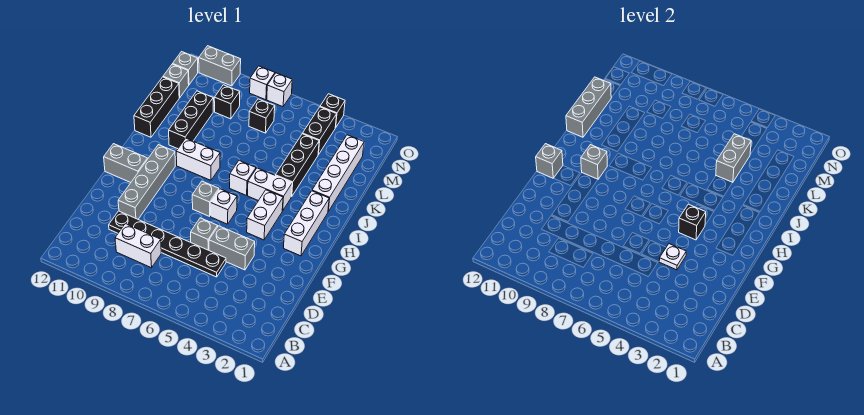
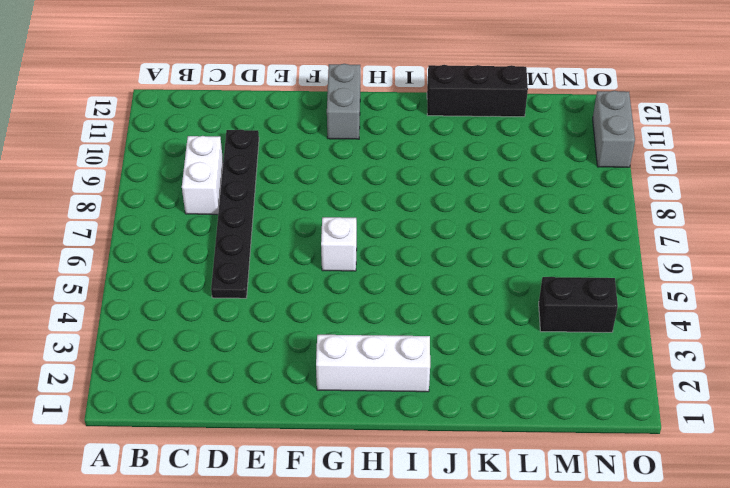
none -> grey 1x2 brick [209,226,255,270]
none -> grey 1x1 brick [191,218,218,250]
none -> grey 1x4 brick [118,145,175,219]
none -> white 1x2 brick [247,190,283,240]

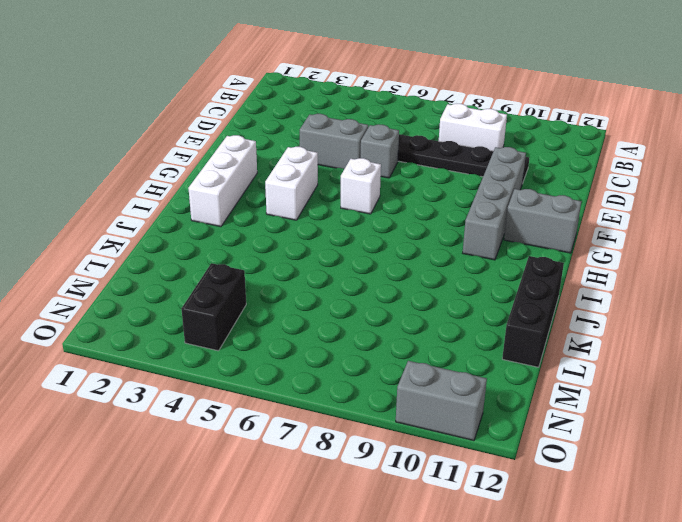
none -> grey 1x1 brick [192,181,219,216]
none -> white 1x2 brick [248,168,292,211]
none -> white 1x1 brick [230,161,256,195]
none -> white 1x2 brick [176,138,220,180]

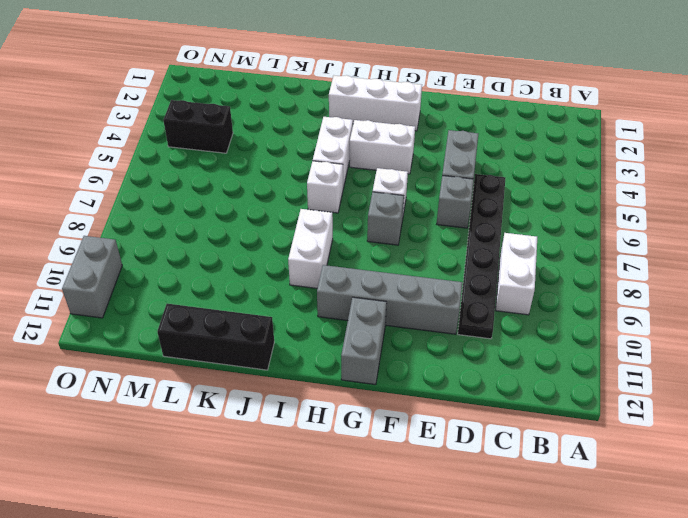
none -> white 1x4 brick [312,135,364,212]
none -> black 1x3 brick [275,134,319,196]
none -> black 1x3 brick [169,91,213,149]
none -> black 1x1 brick [249,99,275,133]

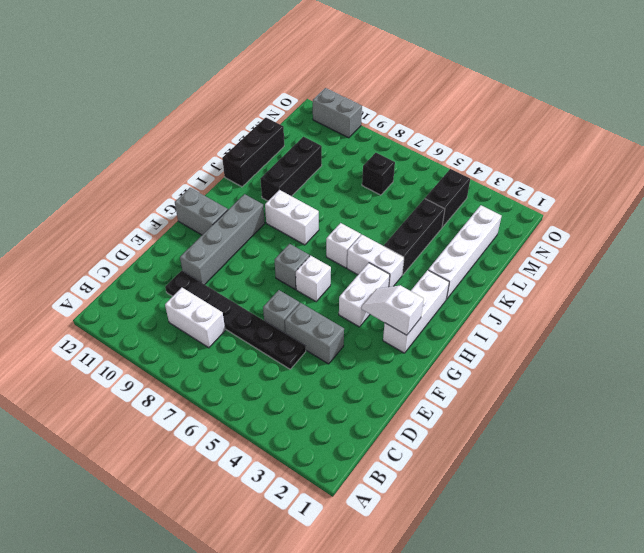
white 1x2 slope [362,285,424,335] -> none
none -> black 1x1 brick [214,85,240,119]
none -> grey 1x1 brick [163,64,189,98]
none -> grey 1x1 brick [173,52,198,85]
none -> black 1x1 brick [320,94,345,128]

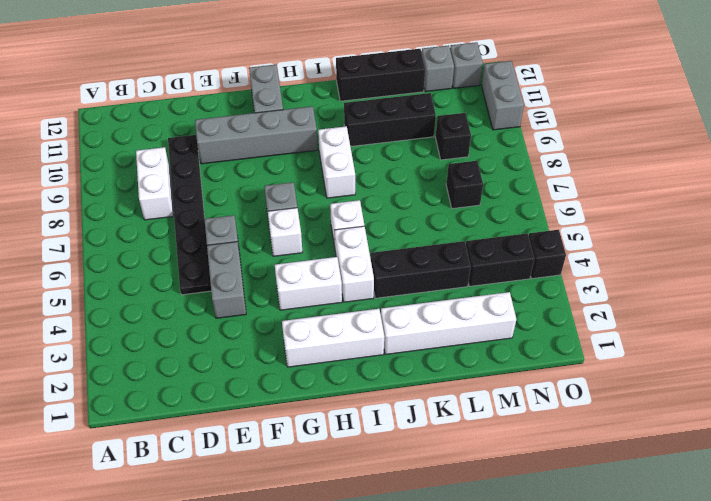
none -> white 1x1 brick [267,73,292,107]
none -> white 1x1 brick [250,66,275,100]
none -> white 1x1 plate [659,244,686,270]
none -> black 1x1 brick [679,204,706,240]

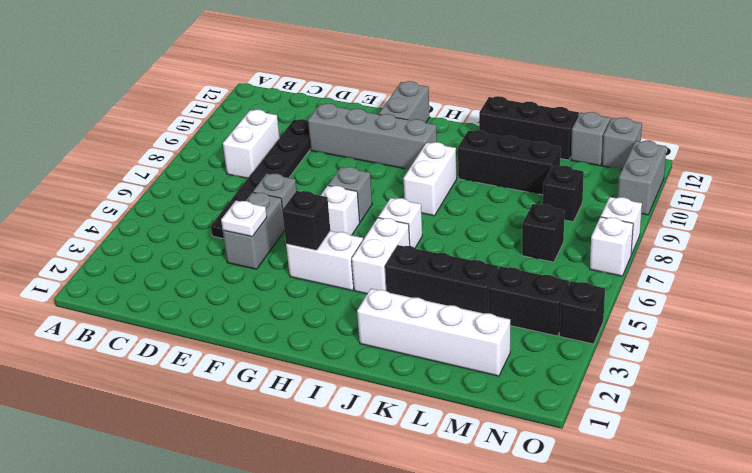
none -> white 1x3 brick [284,191,329,256]
none -> grey 1x1 brick [536,144,563,178]
none -> grey 1x1 brick [581,145,607,179]
none -> grey 1x3 brick [566,77,611,137]

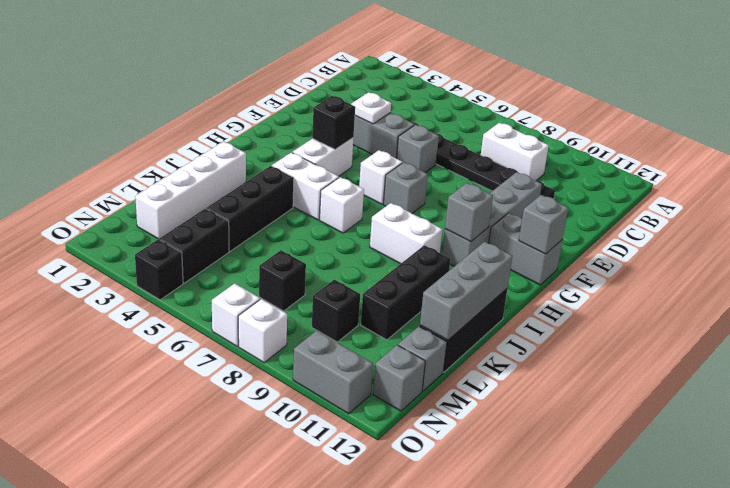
none -> white 1x3 brick [284,191,329,256]
none -> grey 1x2 brick [716,134,751,183]

